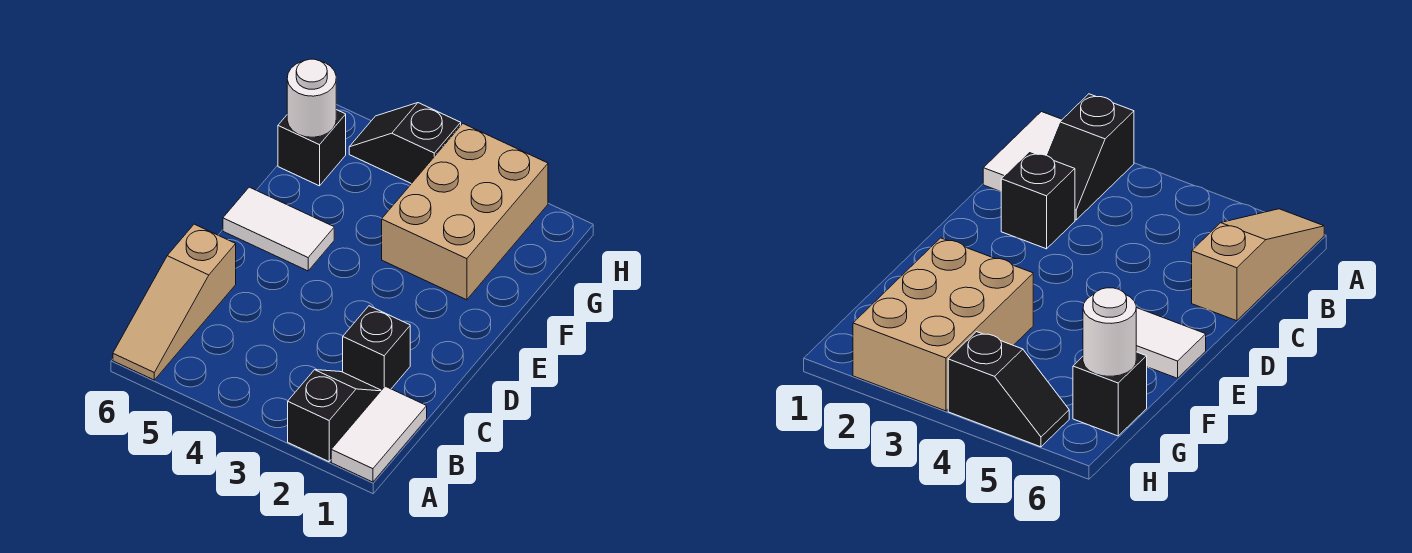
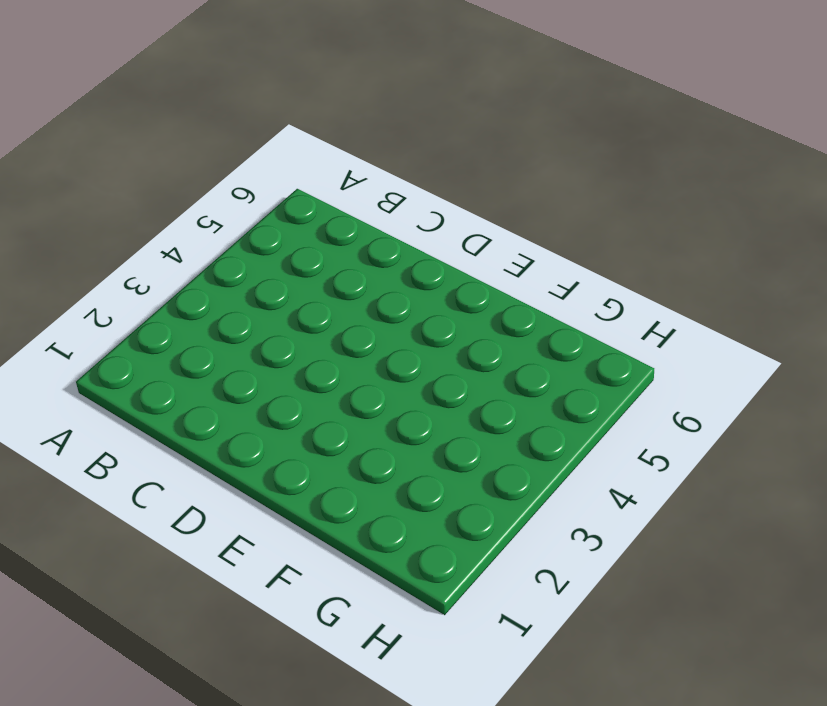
none -> white 1x2 tile [331,386,427,482]
none -> black 1x2 slope [288,370,381,462]

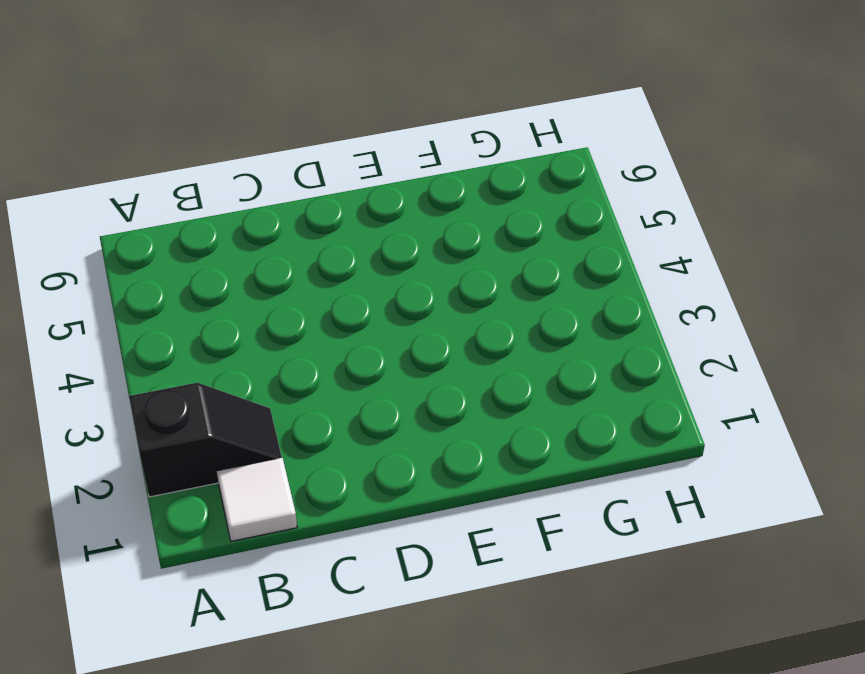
white 1x1 tile [217,458,297,541] -> white 1x2 tile [331,386,427,482]
none -> tan 1x3 slope [113,224,236,380]
none -> black 1x1 brick [343,306,410,390]

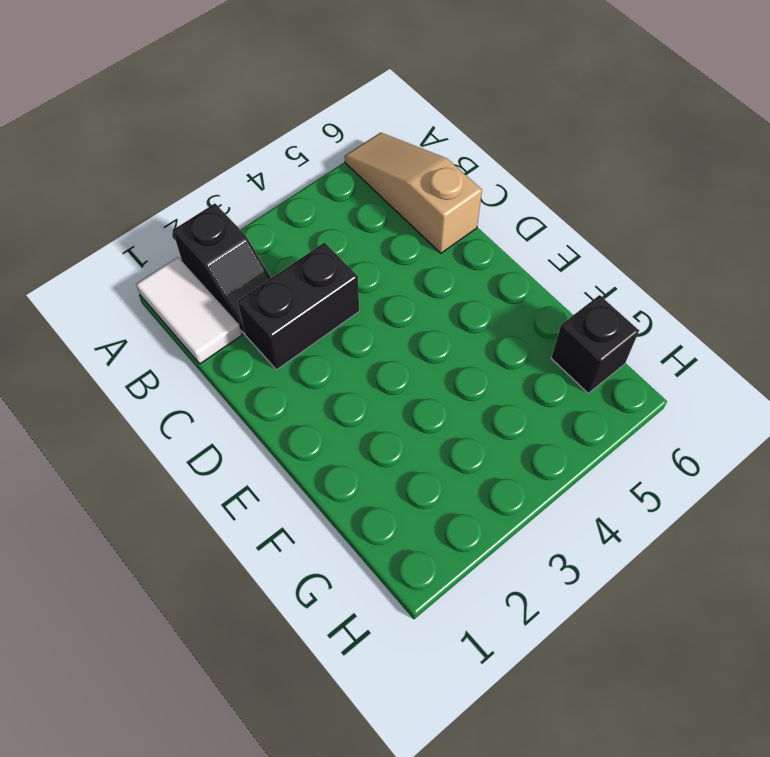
black 1x2 brick [237,243,359,370] -> black 1x1 brick [343,306,410,390]
none -> white 1x2 tile [223,187,334,271]
none -> tan 2x3 brick [382,124,548,300]

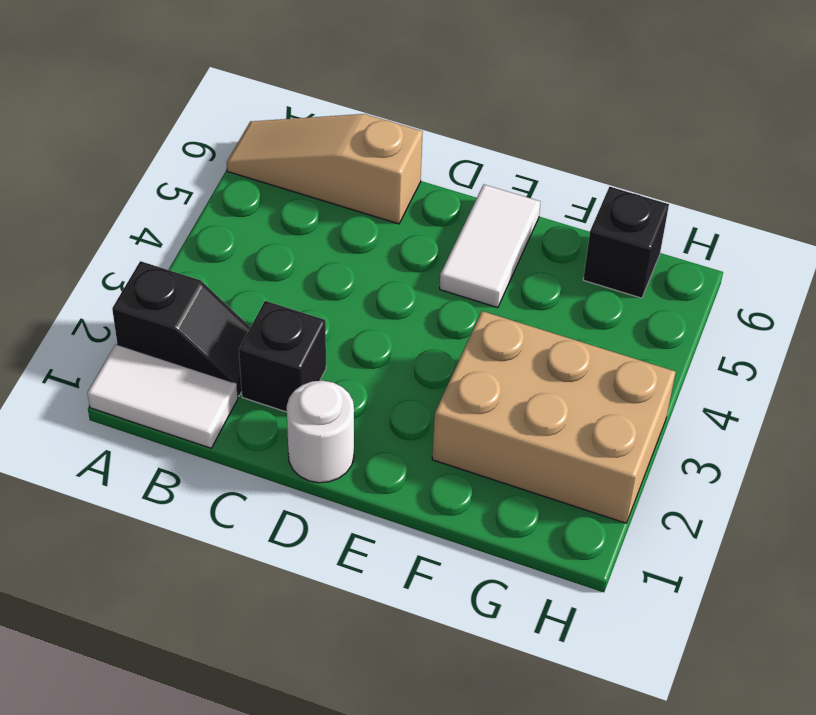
white 1x1 round brick [287,381,354,483] -> white 1x1 round brick moved to [287,59,336,137]
none -> black 1x2 slope [349,103,461,184]

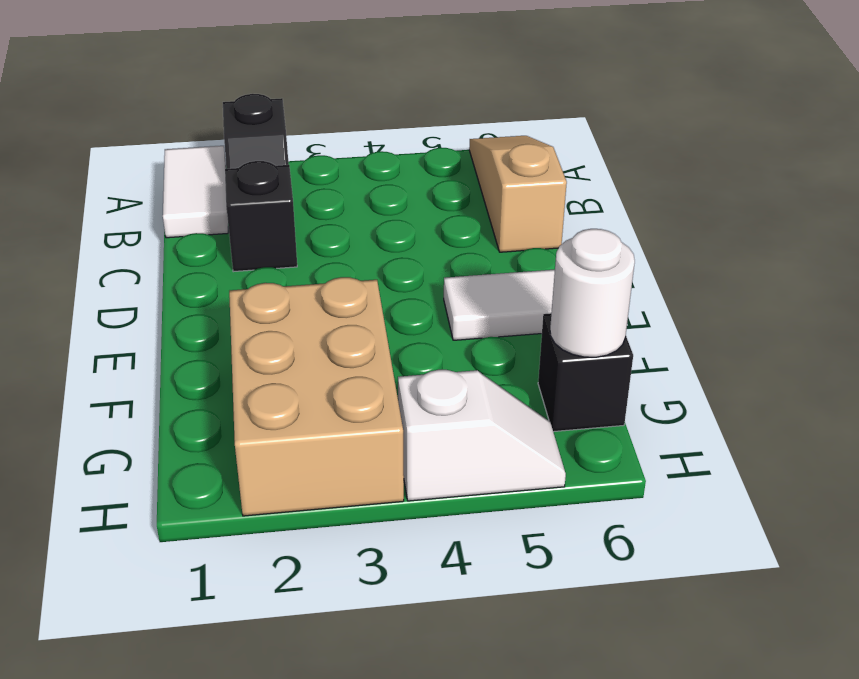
white 1x2 slope [398,370,566,501] -> black 1x2 slope [349,103,461,184]

